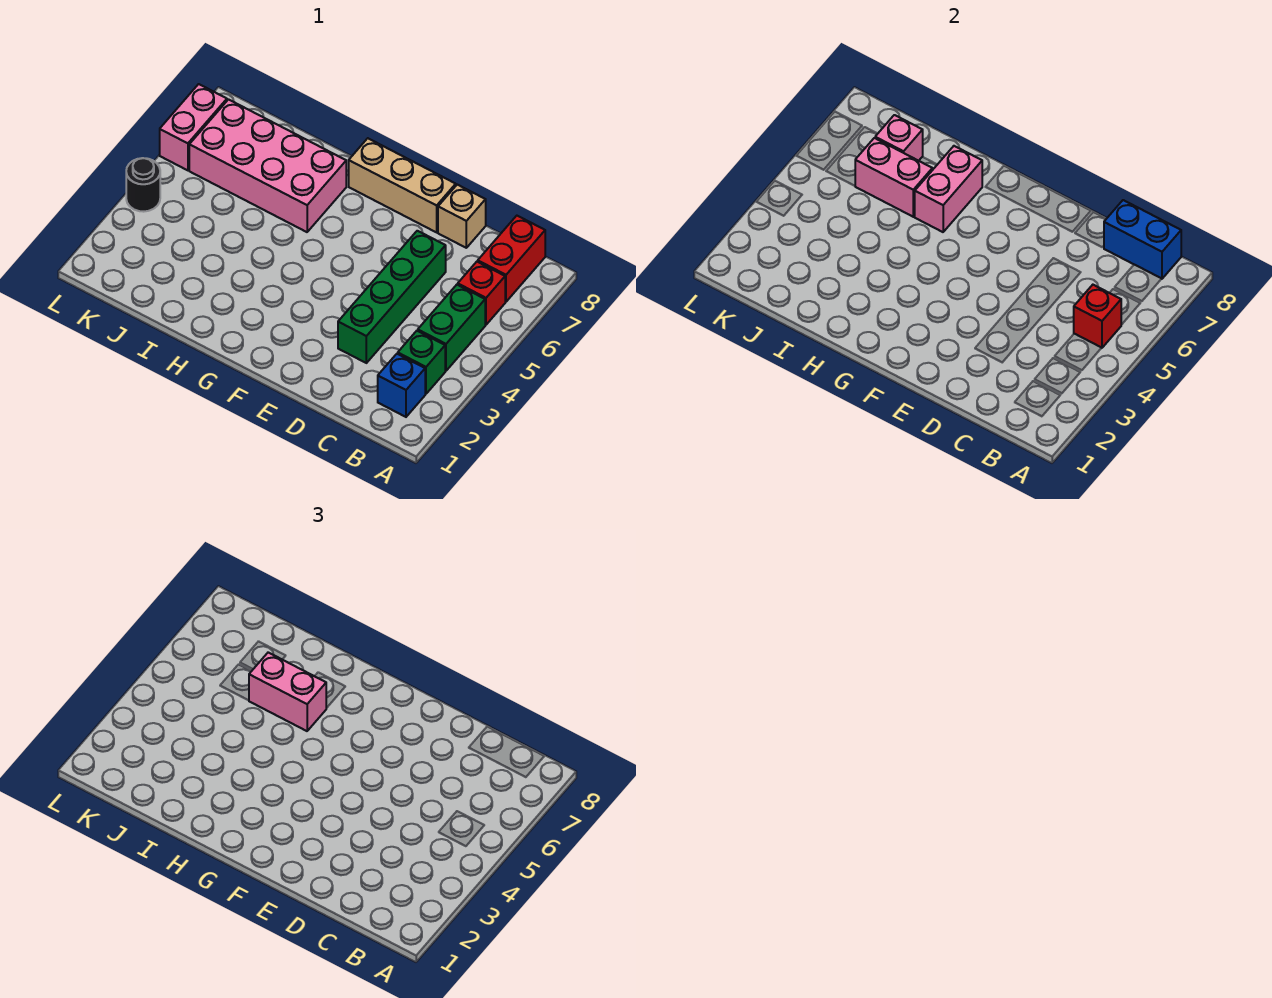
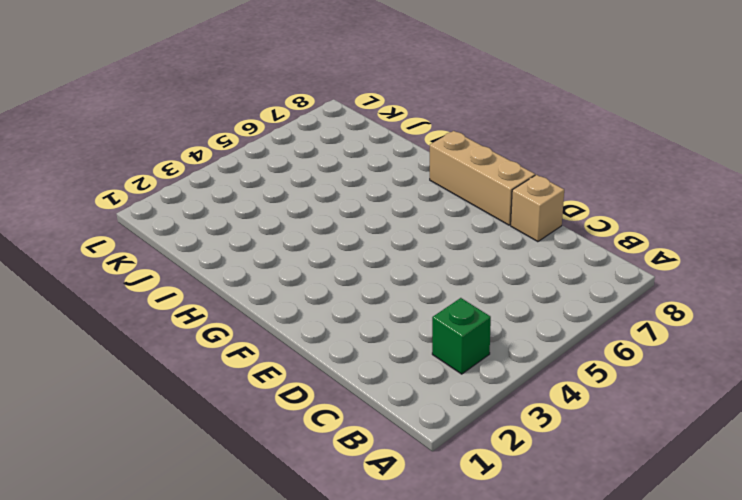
none -> blue 1x1 brick [378,354,425,417]
none -> green 1x2 brick [418,285,485,371]
none -> red 1x1 brick [458,262,505,325]

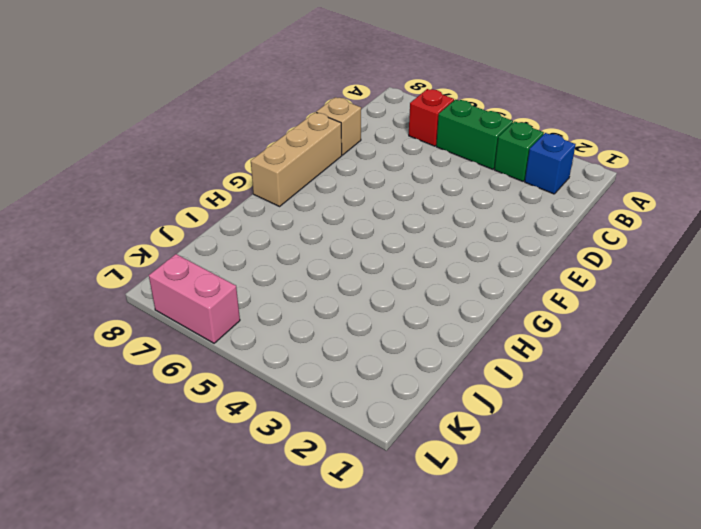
none -> red 1x2 brick [478,216,545,302]
none -> green 1x4 brick [338,231,446,363]
none -> pink 2x4 brick [189,100,346,232]

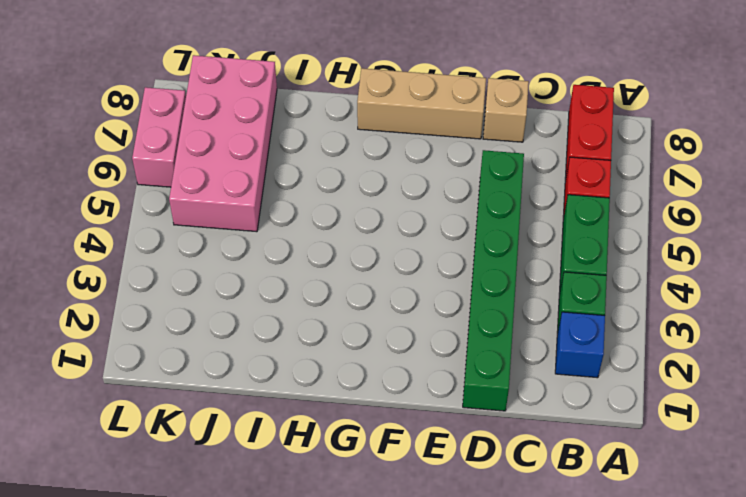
green 1x6 brick [463,150,524,411] -> green 1x4 brick [338,231,446,363]
pink 2x4 brick [169,55,277,232] -> pink 2x4 brick turned to [189,100,346,232]
none -> black 1x1 round brick [126,158,160,212]
none -> red 1x1 brick [1074,285,1121,348]
none -> blue 1x2 brick [1104,200,1181,279]

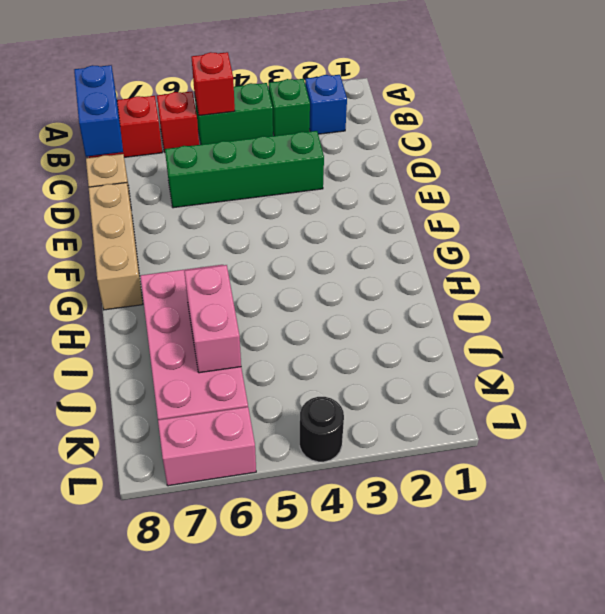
none -> pink 1x2 brick [915,146,982,232]
none -> pink 1x1 brick [875,115,923,161]
none -> pink 1x2 brick [249,652,326,731]

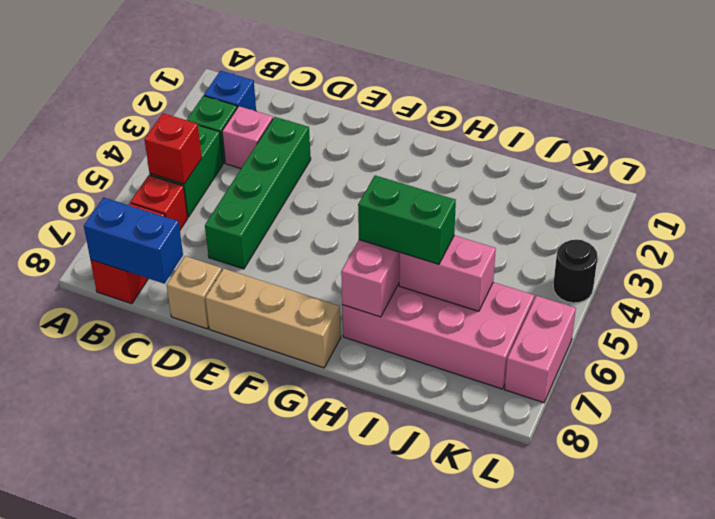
pink 1x1 brick [222,106,273,168] -> pink 1x1 brick moved to [875,115,923,161]
green 1x2 brick [358,176,456,264] -> pink 1x2 brick [249,652,326,731]

